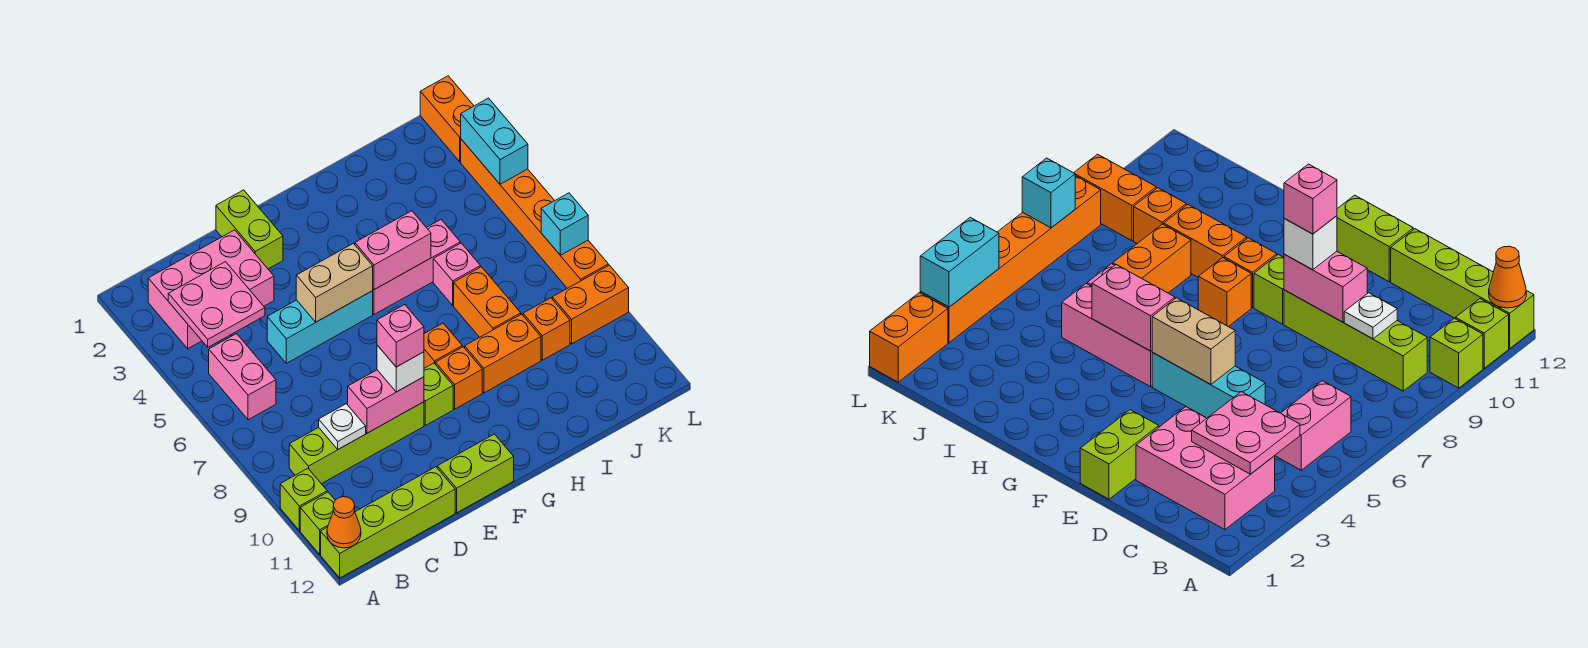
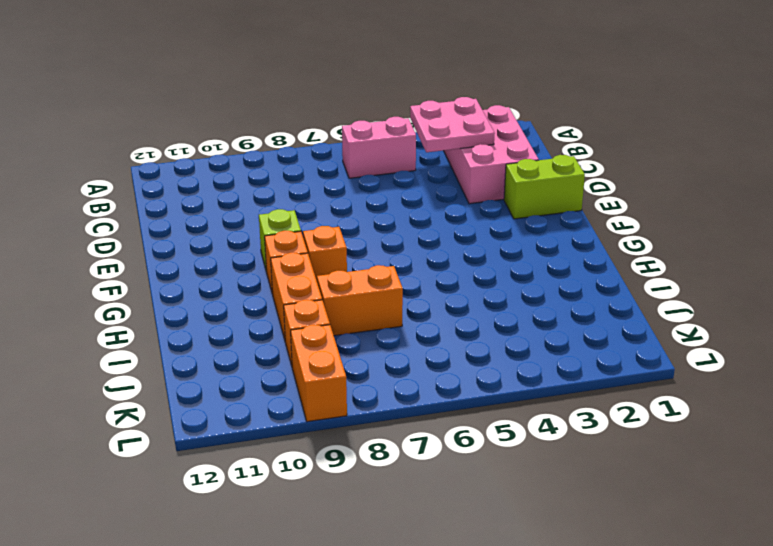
none -> lime 1x1 brick [280,469,327,531]
none -> lime 1x1 brick [300,492,335,554]
none -> lime 1x4 brick [321,467,455,578]
none -> lime 1x4 brick [289,402,424,484]

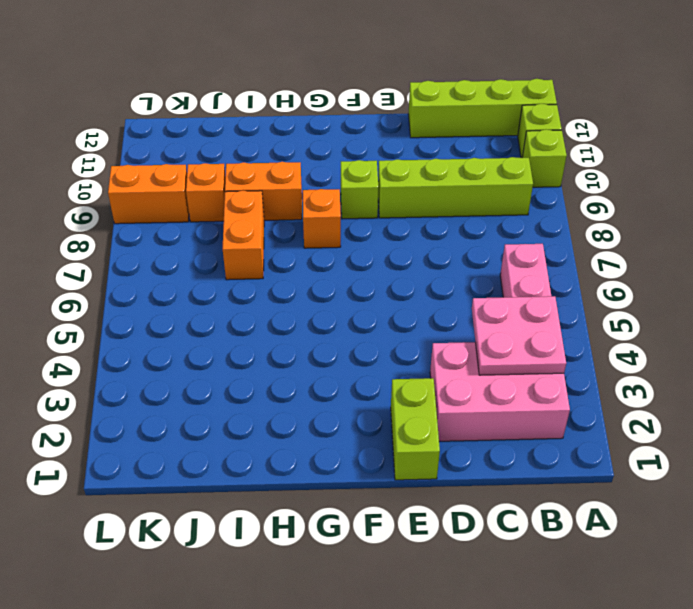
none -> cyan 1x3 brick [267,291,373,363]
none -> lime 1x2 brick [437,434,514,513]
none -> pink 1x3 brick [373,220,460,314]
none -> orange 1x1 brick [435,347,482,409]

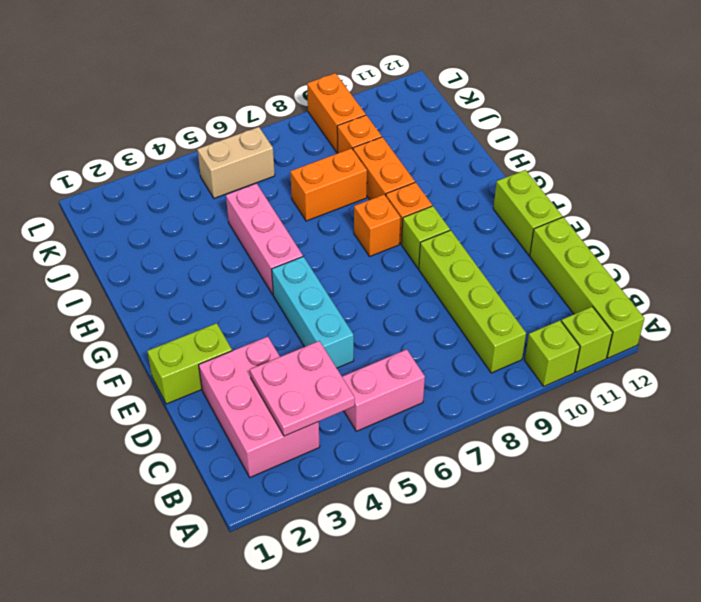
tan 1x2 brick [197,127,275,198] -> tan 1x2 brick turned to [296,243,373,322]
none -> pink 1x1 brick [433,243,480,305]
none -> orange 1x2 brick [420,76,474,162]
none -> orange 1x6 brick [461,139,608,288]
none -> orange 1x1 cone [327,497,361,548]

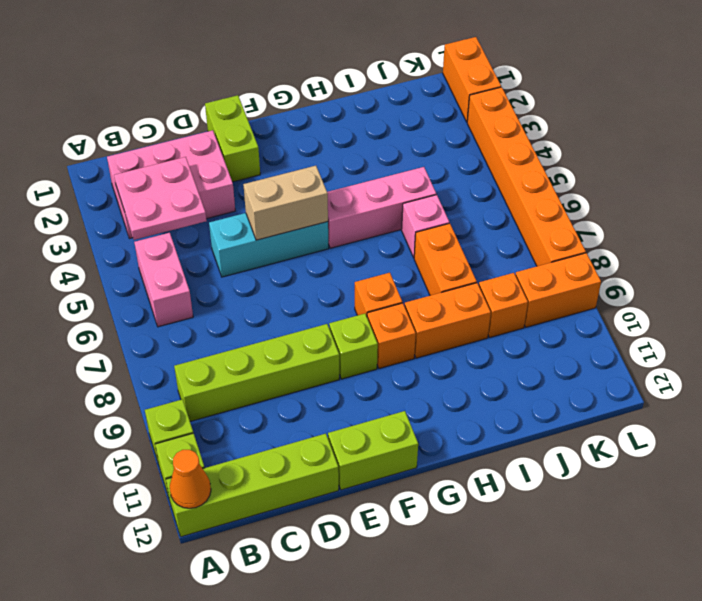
none -> white 1x1 plate [319,404,366,449]
none -> pink 1x2 brick [348,370,424,433]
none -> pink 1x2 brick [355,211,431,290]
none -> cyan 1x2 brick [461,98,528,184]

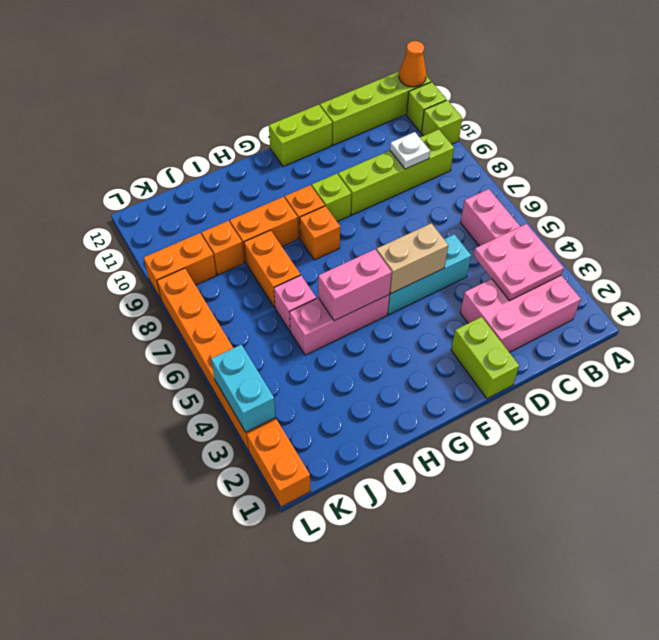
none -> pink 1x2 brick [348,370,424,433]
none -> cyan 1x1 brick [541,193,588,256]
none -> white 1x1 brick [377,345,424,392]
none -> pink 1x1 brick [377,305,424,367]

